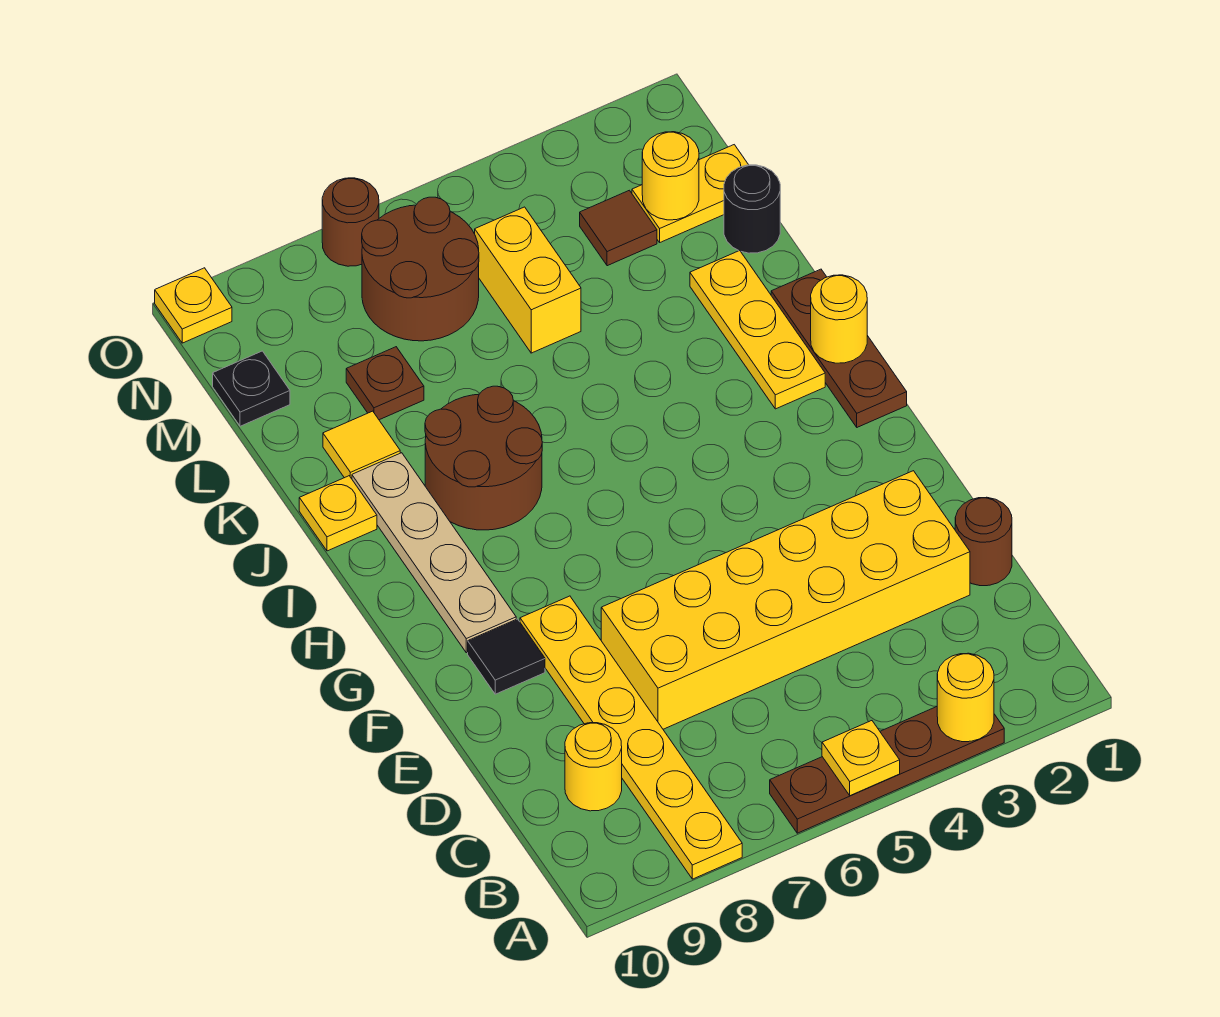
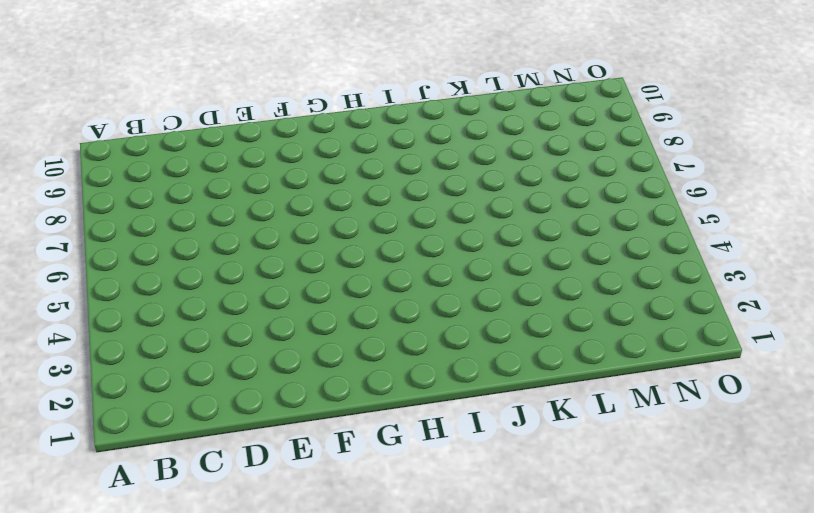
none -> brown 1x4 plate [770,707,1004,833]
none -> yellow 1x6 plate [520,596,742,879]
none -> yellow 1x1 round brick [565,723,622,811]

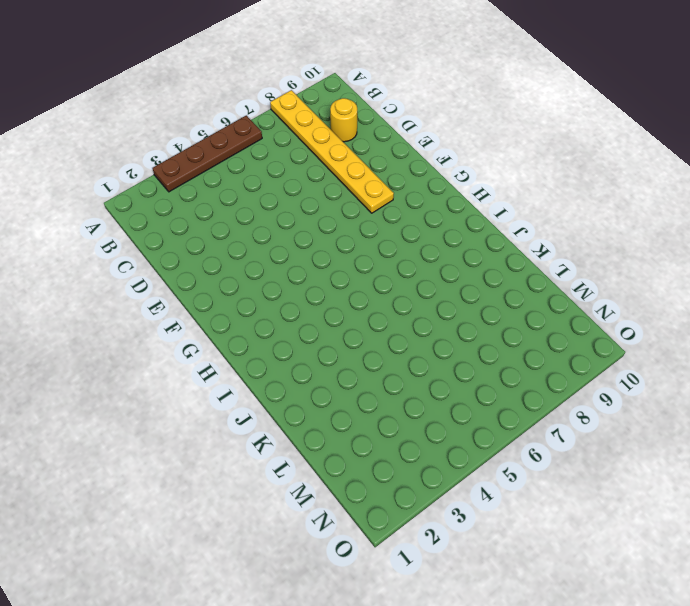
none -> brown 1x1 round brick [955,497,1012,586]
none -> yellow 2x6 brick [601,471,970,729]
none -> black 1x1 tile [468,619,545,694]

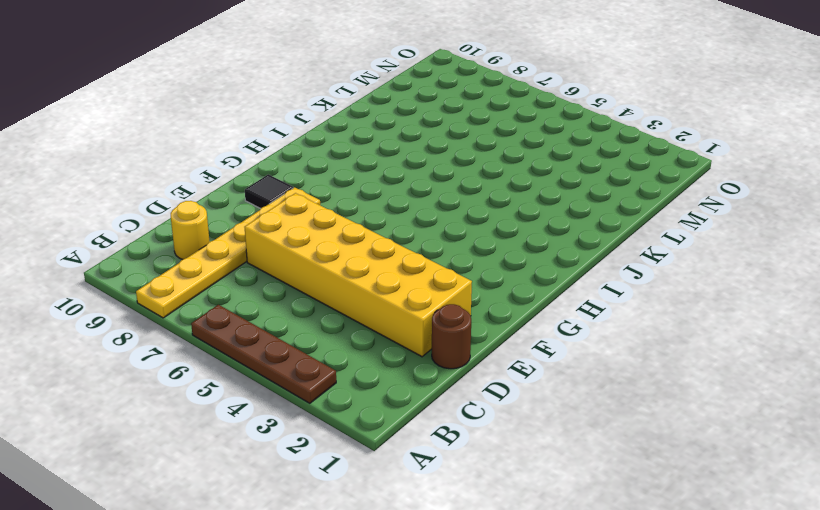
none -> tan 1x4 plate [352,453,516,653]
none -> brown 1x3 plate [771,269,907,427]
none -> yellow 1x3 plate [690,251,825,409]

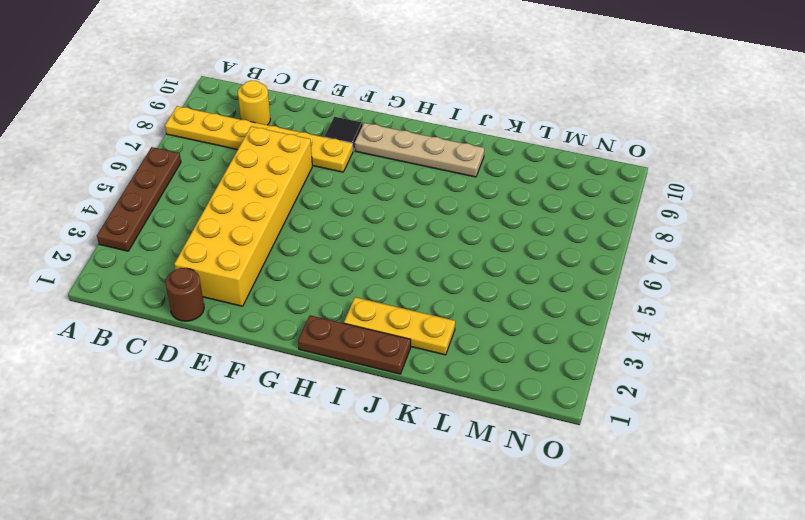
none -> brown 2x2 round brick [425,386,542,530]
none -> yellow 1x1 plate [299,476,377,551]
none -> yellow 1x1 tile [323,411,400,479]

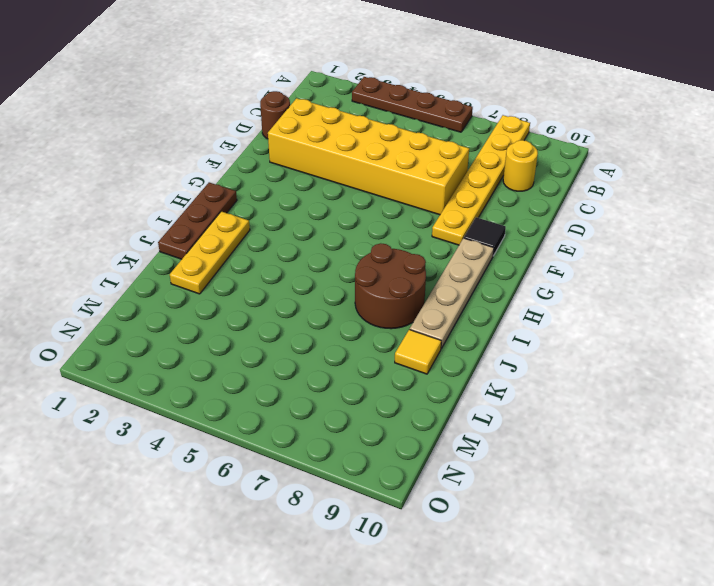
none -> yellow 1x1 plate [299,476,377,551]
none -> black 1x1 round brick [724,165,780,253]
none -> yellow 1x2 brick [475,207,581,353]

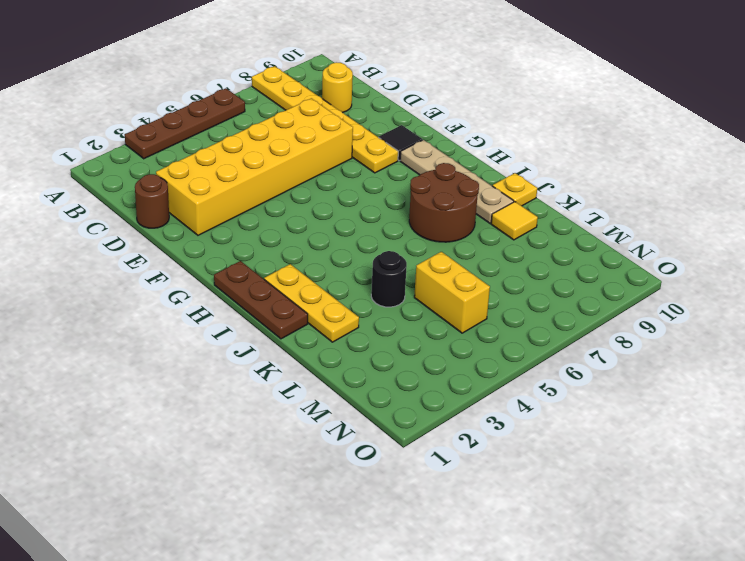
black 1x1 round brick [371,251,407,307] -> black 1x1 round brick moved to [724,165,780,253]
none -> brown 1x1 plate [346,347,424,420]
none -> yellow 1x2 plate [632,145,748,242]
none -> brown 1x1 tile [580,190,657,266]

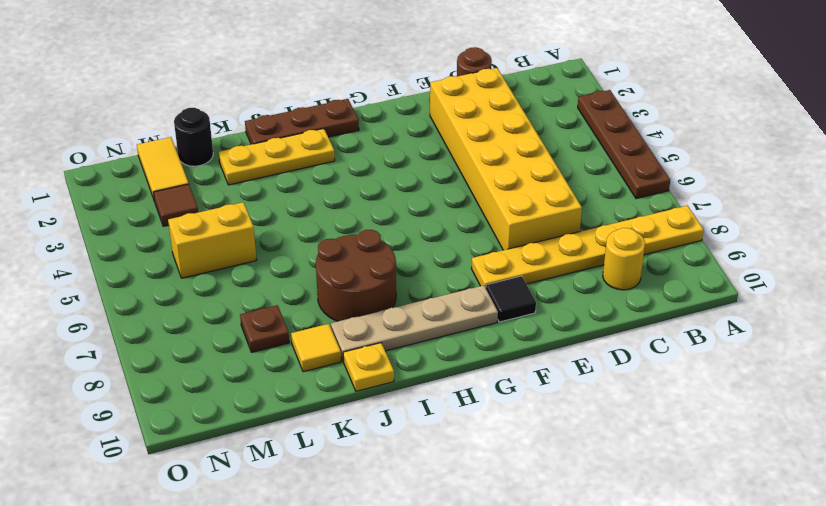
yellow 1x2 tile [137,137,189,199] -> yellow 1x2 plate [632,145,748,242]
none -> brown 2x2 round brick [362,197,479,341]
none -> black 1x1 plate [213,351,290,426]
none -> brown 1x1 round brick [322,178,379,266]

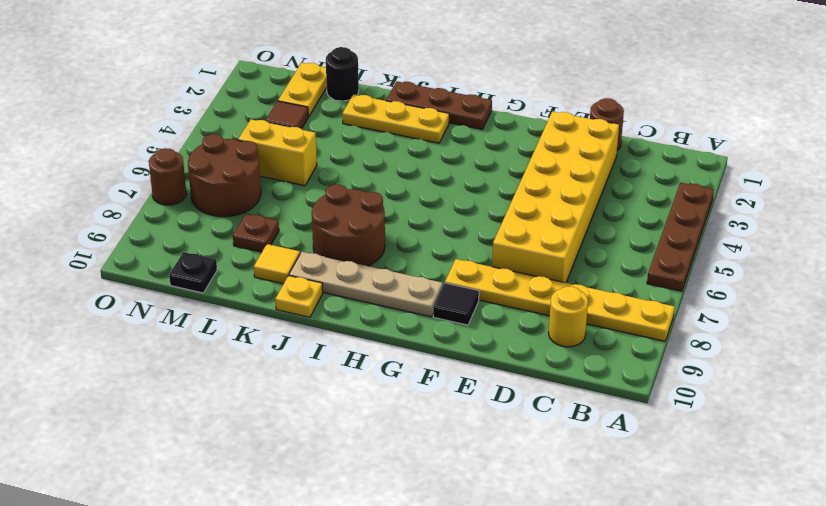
none -> yellow 1x1 plate [155,268,232,343]
none -> yellow 1x1 round brick [937,653,994,742]
none -> yellow 1x1 plate [822,721,900,796]

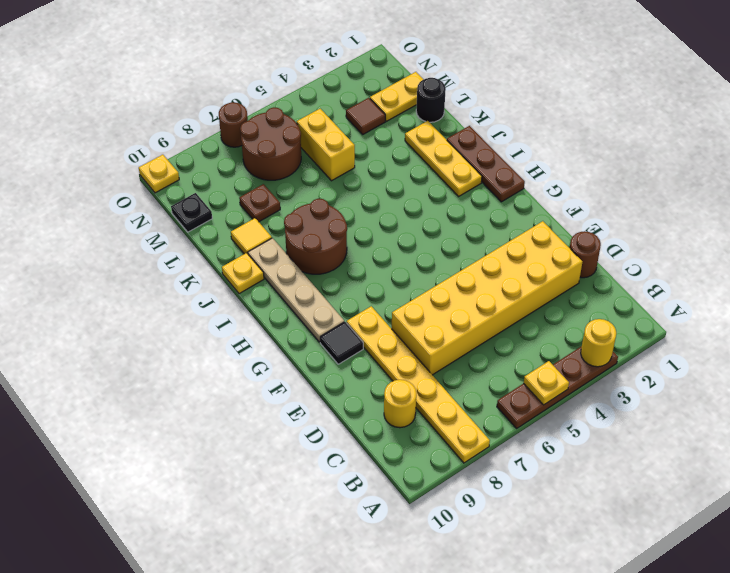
none -> yellow 1x1 round brick [811,275,867,363]
none -> yellow 1x1 round brick [642,132,699,220]

